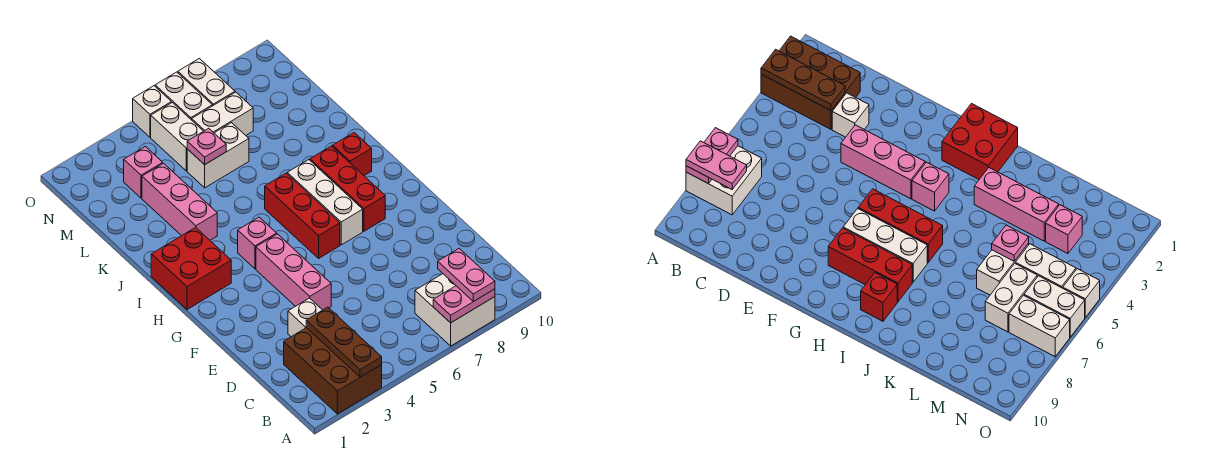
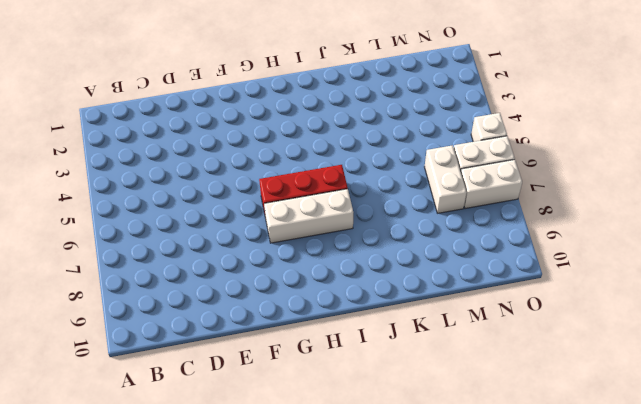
none -> brown 2x3 brick [284,328,382,414]
none -> white 2x2 brick [415,274,495,346]
none -> white 1x1 brick [288,298,322,337]

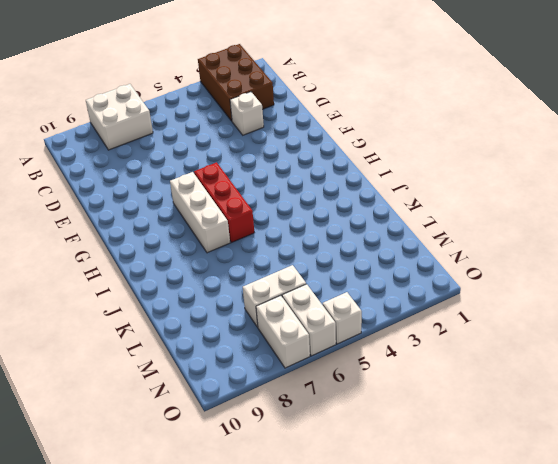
none -> pink 1x3 brick [256,234,331,310]
none -> red 1x3 brick [310,146,385,231]
none -> red 2x2 brick [151,227,231,310]

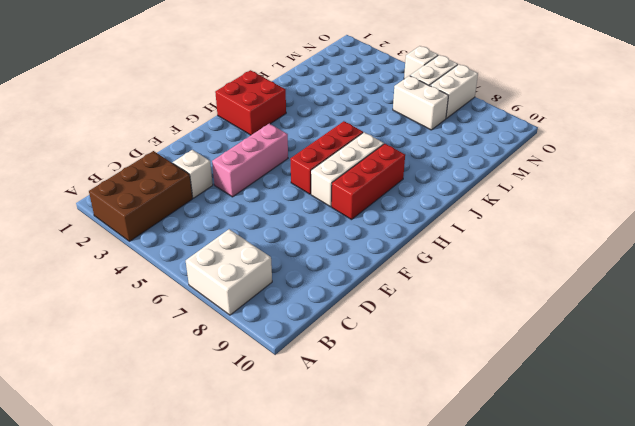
none -> pink 1x1 brick [238,217,277,269]
none -> red 1x1 brick [333,133,372,176]
none -> pink 1x3 brick [142,163,217,240]

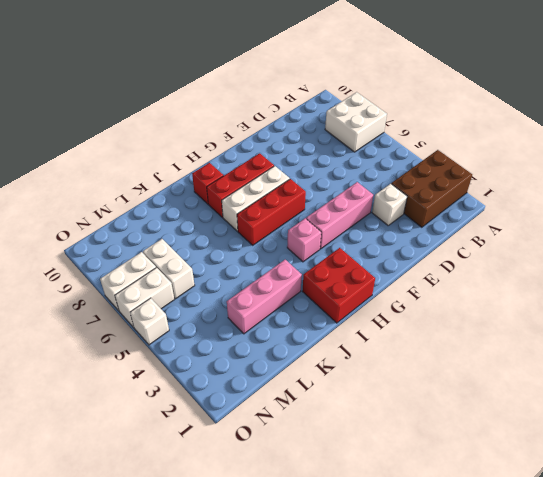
none -> white 1x2 brick [187,123,249,188]
none -> pink 1x1 brick [124,147,163,198]
none -> white 1x2 brick [151,102,203,171]

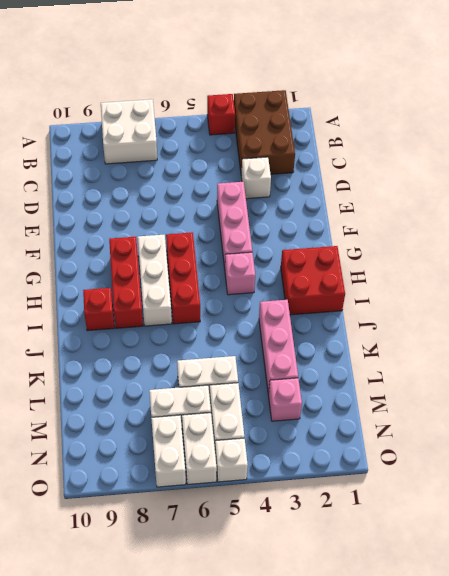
red 1x1 brick [207,94,235,135] -> none
none -> brown 1x3 plate [306,307,382,377]
none -> pink 1x2 plate [433,286,495,323]
none -> pink 1x1 plate [187,128,226,165]

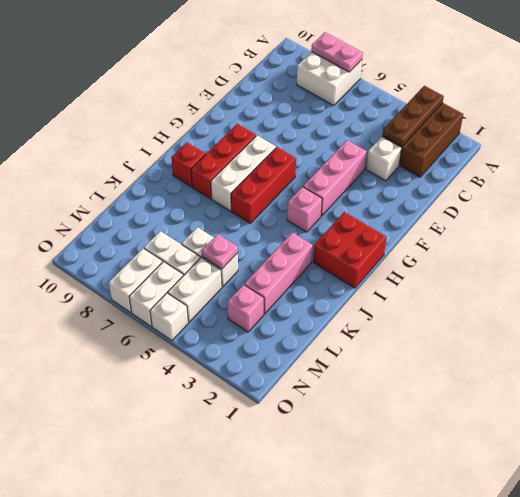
none -> pink 1x2 plate [438,248,495,302]

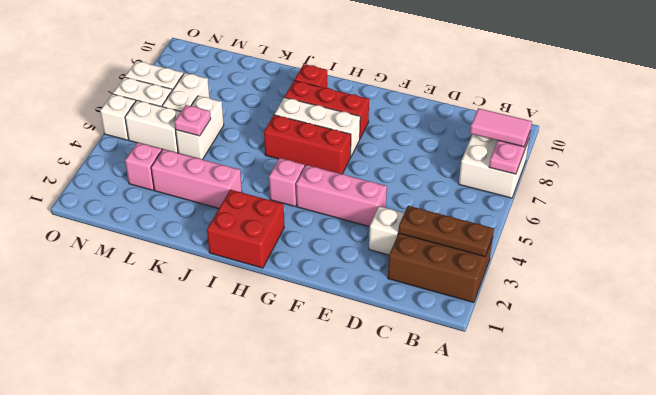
pink 1x2 tile [470,108,532,147] -> pink 1x2 plate [438,248,495,302]

